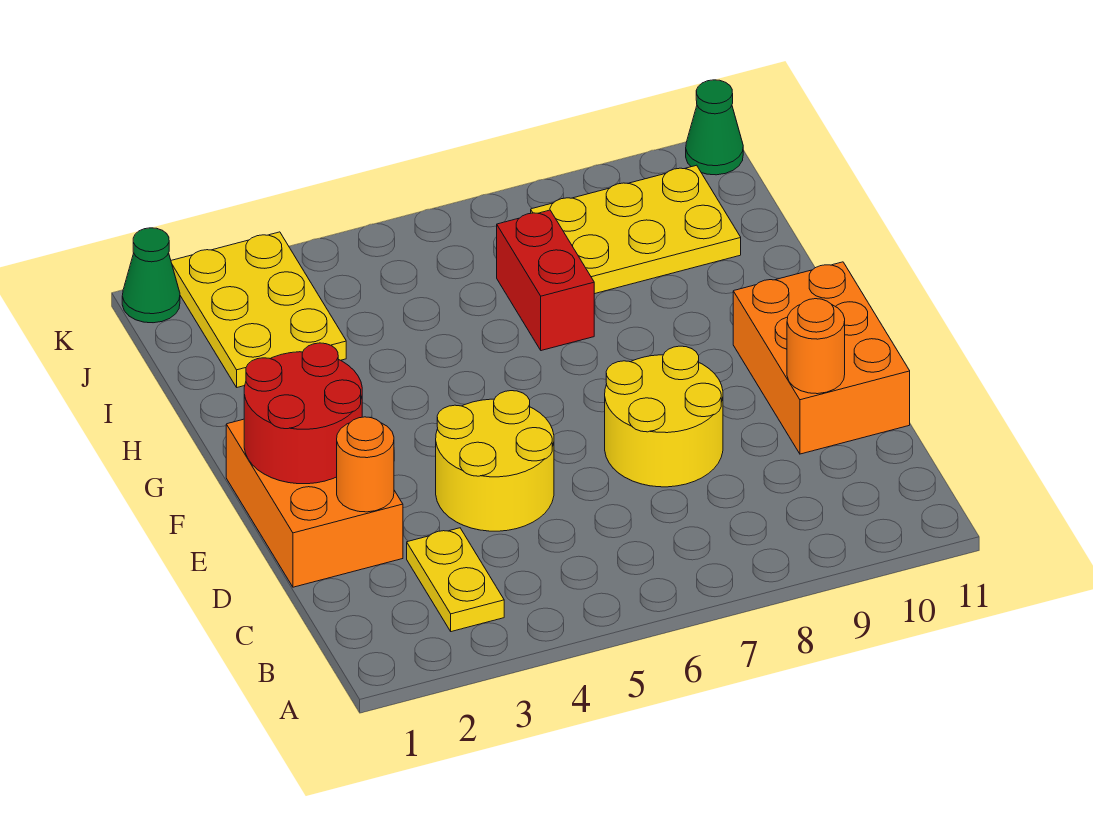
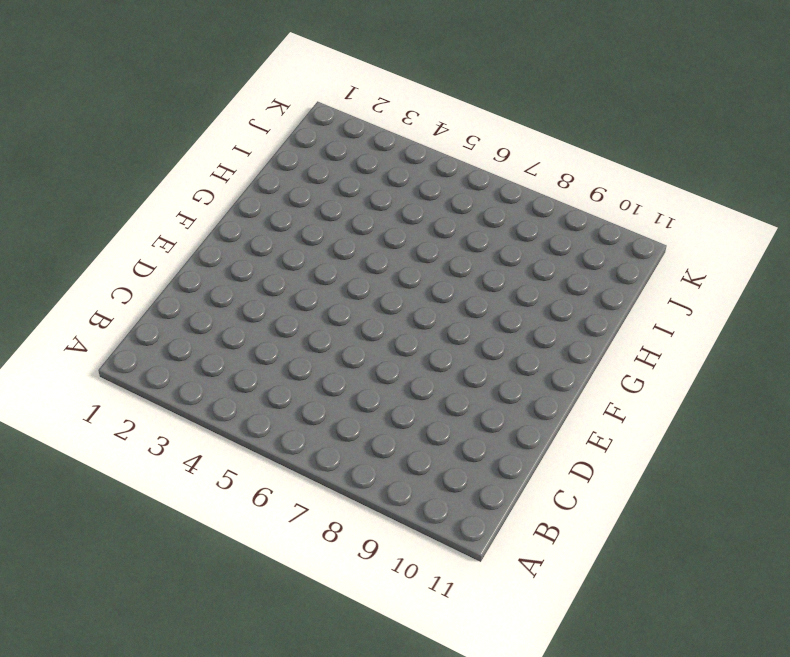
none -> yellow 1x2 plate [407,528,504,632]
none -> orange 2x3 brick [226,419,403,587]
none -> yellow 2x2 round brick [436,391,554,531]

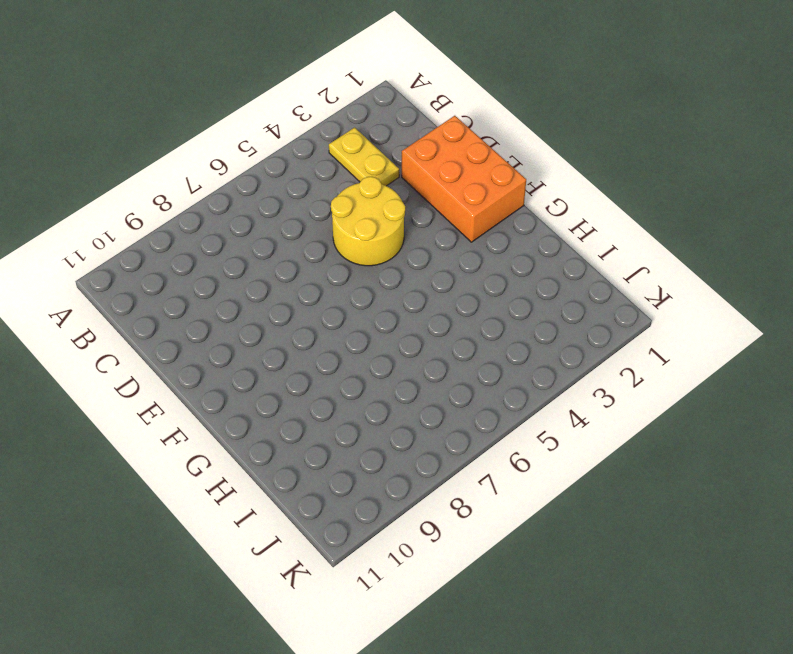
none -> yellow 2x2 round brick [605,346,723,487]
none -> orange 2x3 brick [733,262,910,454]
none -> red 1x2 brick [497,210,594,351]

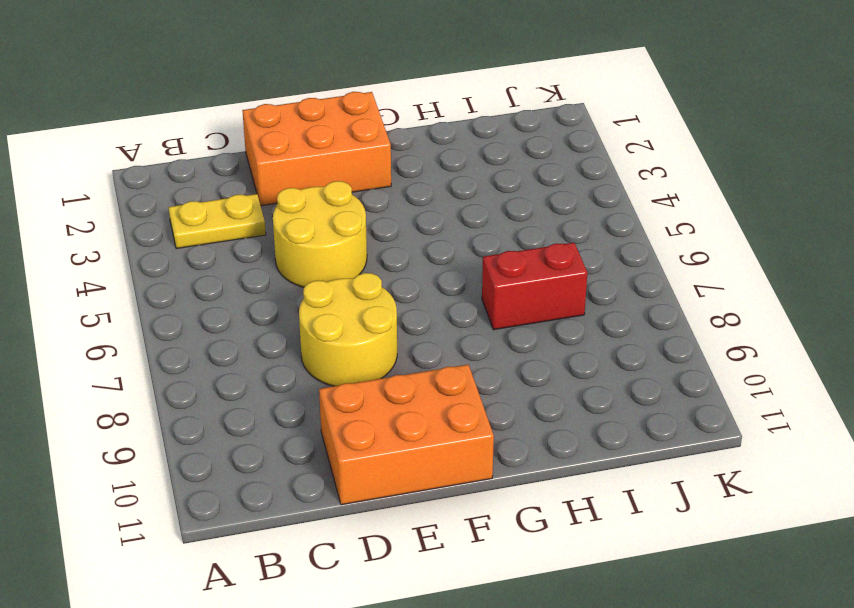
none -> yellow 2x3 plate [171,232,346,387]
none -> yellow 2x3 plate [531,165,741,294]
none -> green 1x1 cone [122,228,180,323]

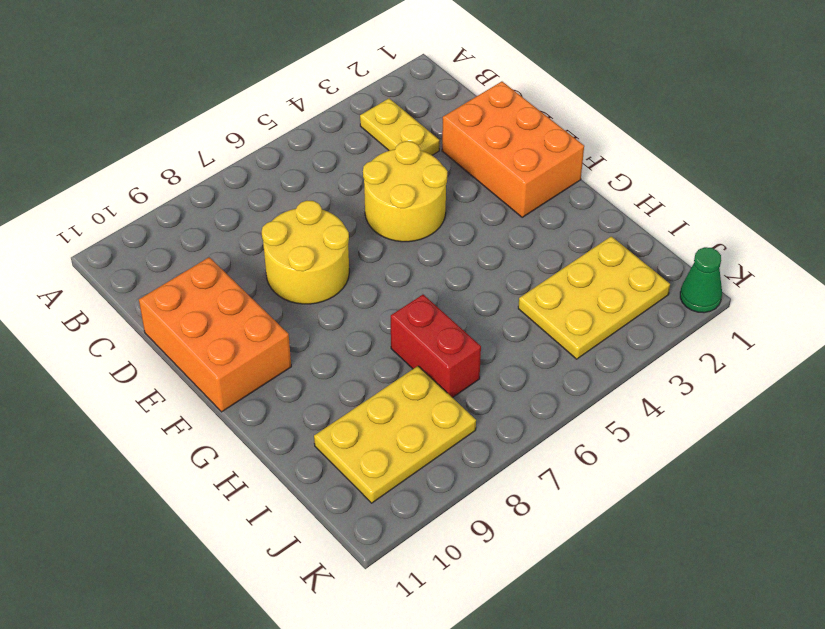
yellow 2x3 plate [518,236,670,359] -> yellow 2x3 plate turned to [171,232,346,387]
none -> green 1x1 cone [686,80,743,175]
none -> orange 1x1 round brick [337,417,394,512]
none -> orange 1x1 round brick [787,299,845,394]

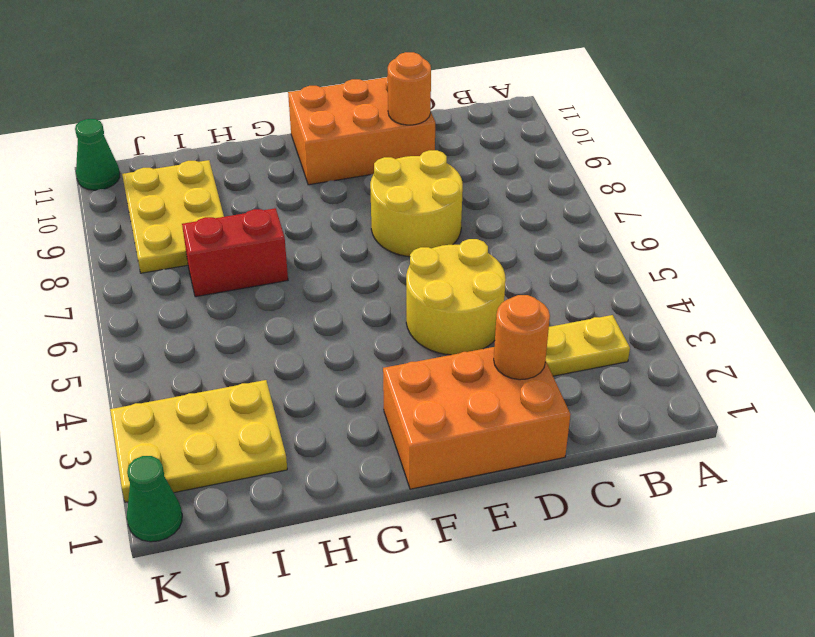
none -> red 2x2 round brick [244,343,362,484]

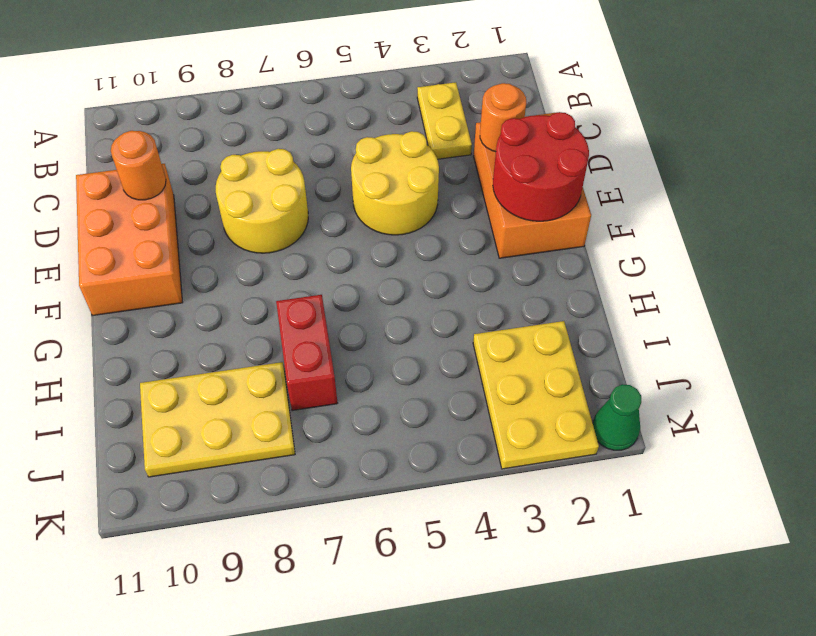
none -> green 1x1 cone [686,80,743,175]

